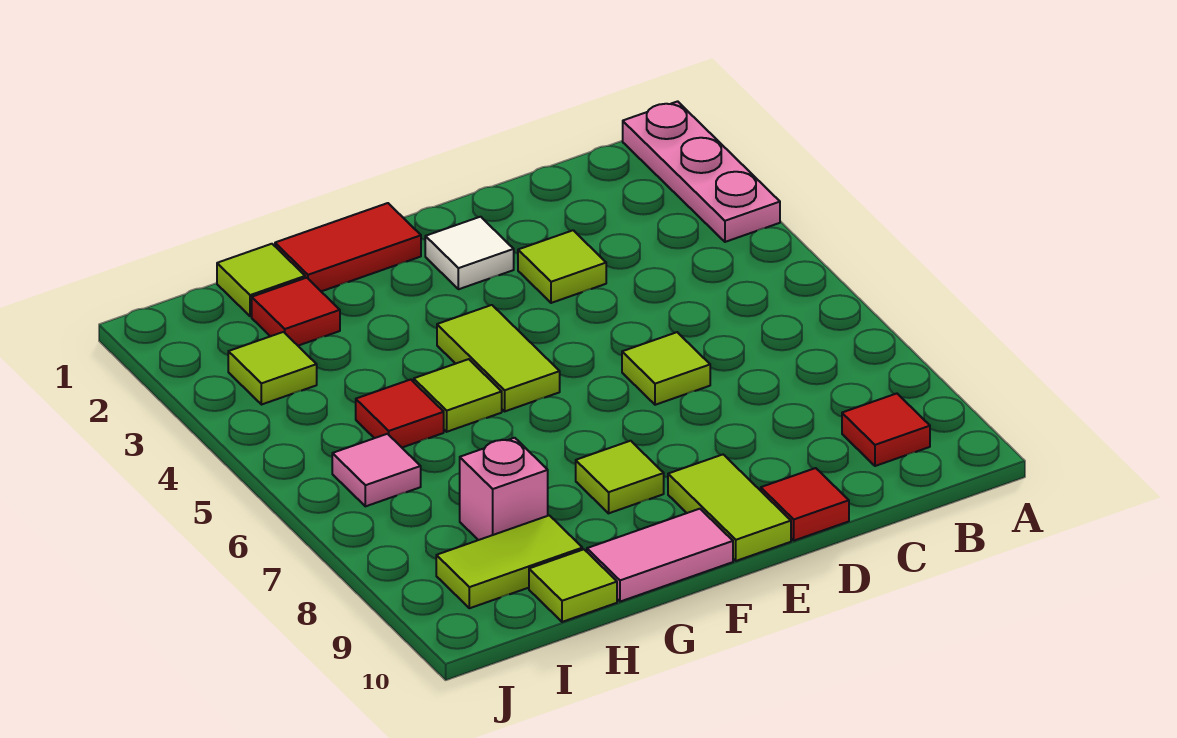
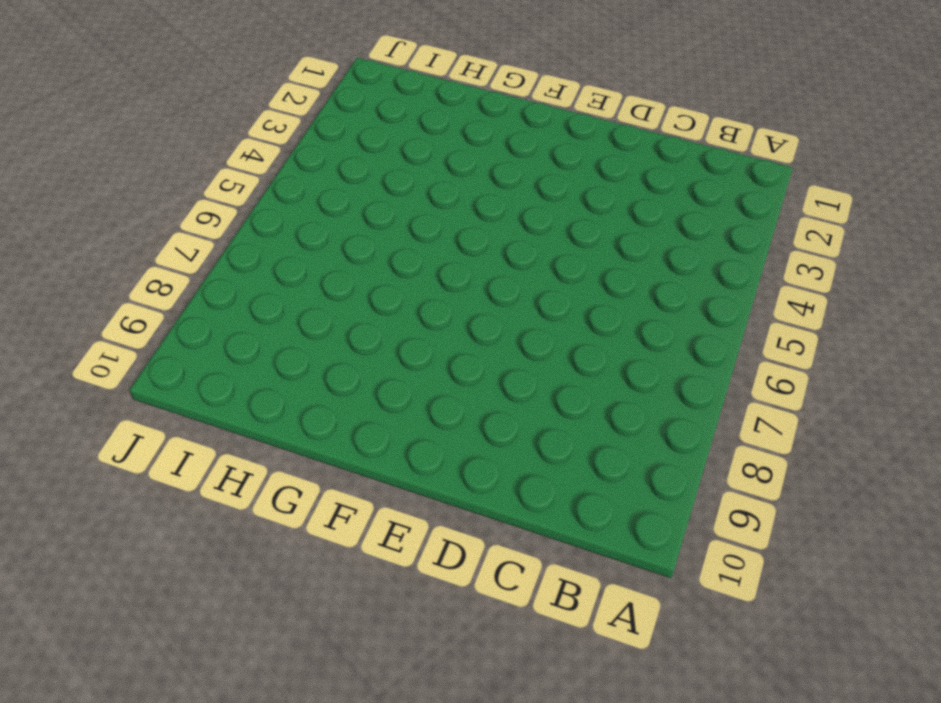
none -> pink 1x3 plate [623,101,780,242]
none -> red 1x1 tile [842,394,930,466]
none -> lime 1x1 tile [518,230,606,303]

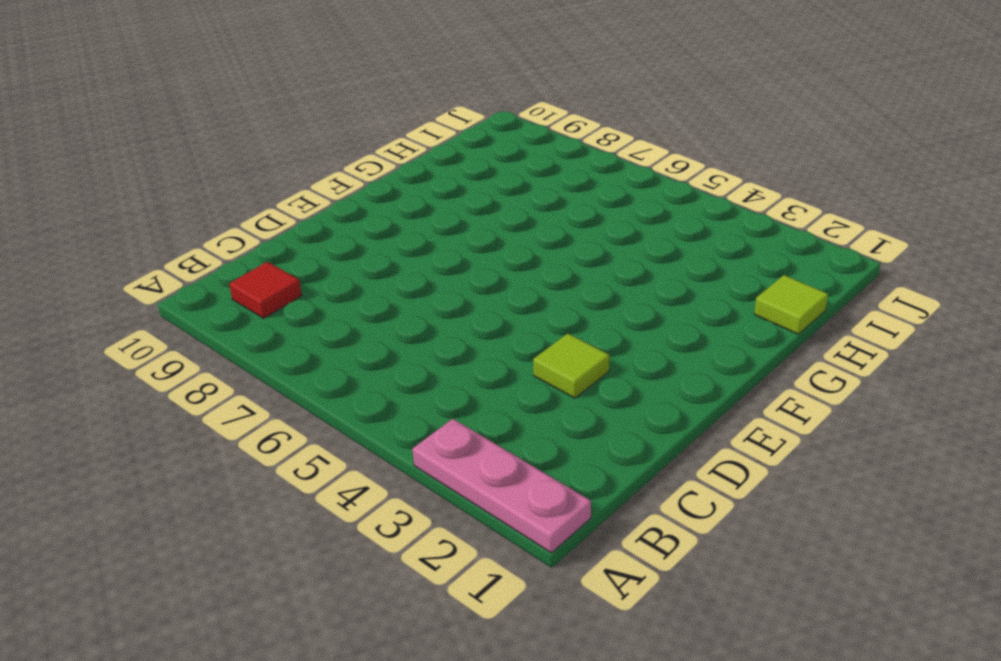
none -> lime 1x1 tile [622,332,710,405]
none -> red 1x1 tile [761,468,849,541]
none -> white 1x1 tile [425,217,514,289]

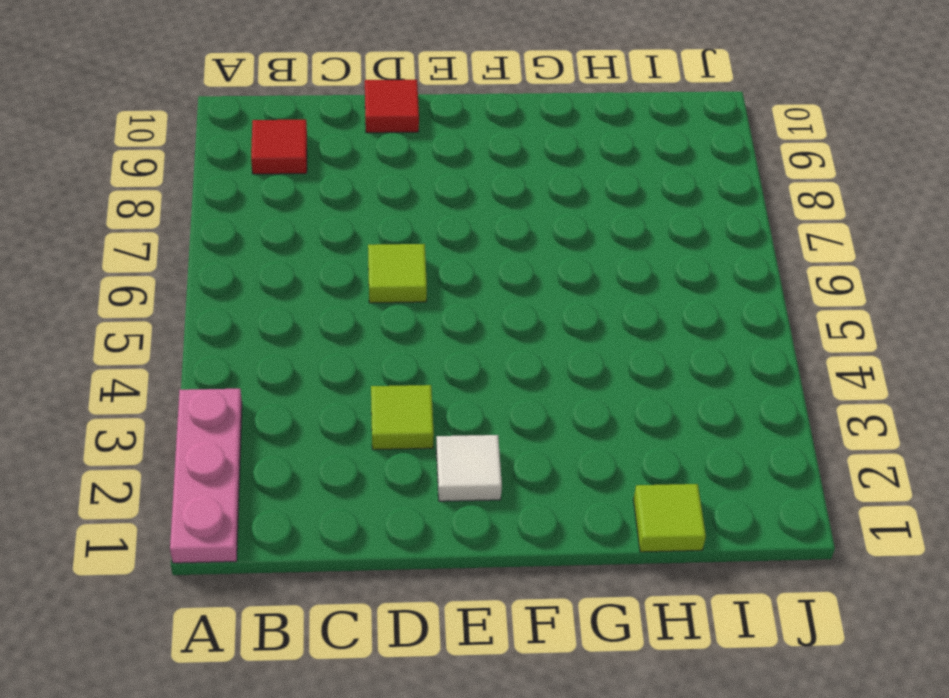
none -> lime 1x2 tile [668,455,791,561]
none -> red 1x2 tile [275,203,421,291]
none -> lime 1x2 tile [437,305,560,411]

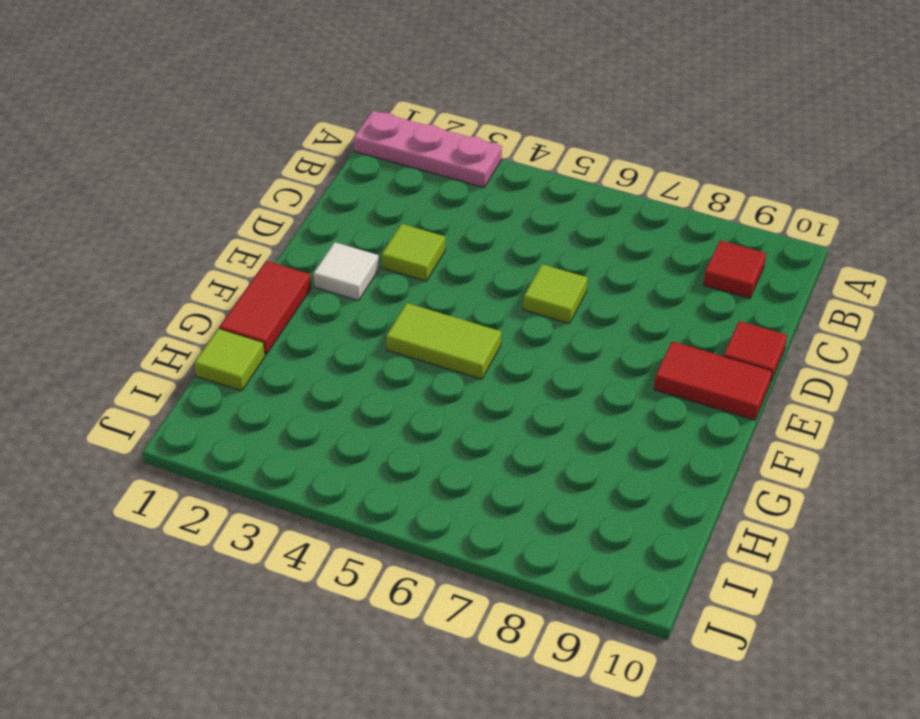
red 1x2 tile [654,341,772,420] -> lime 1x2 tile [668,455,791,561]
none -> lime 1x1 tile [576,441,664,513]
none -> pink 1x2 tile [587,509,733,602]
none -> lime 1x1 tile [414,359,502,432]

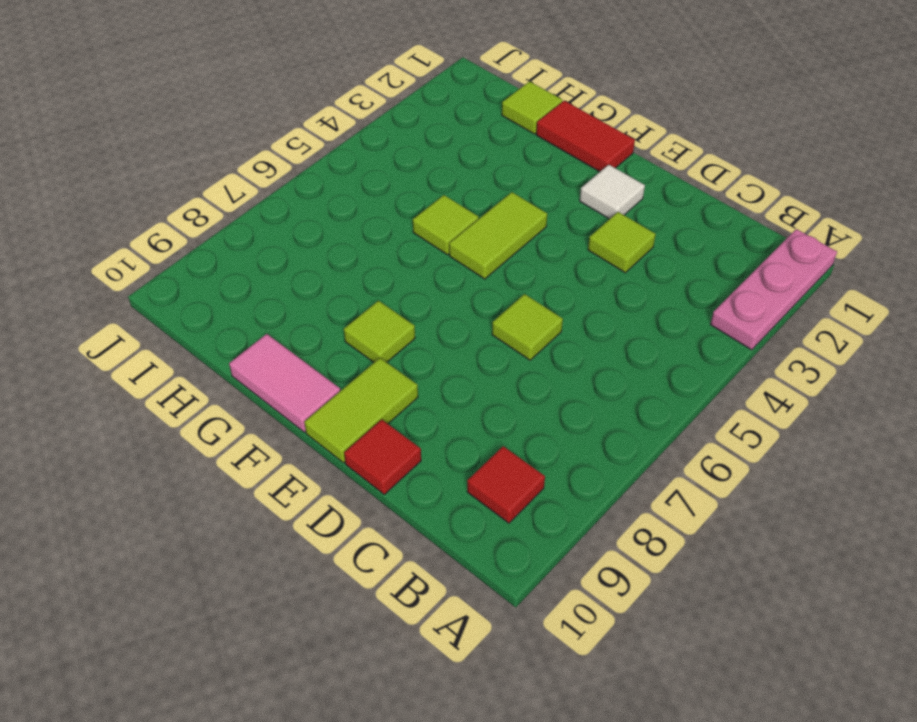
none -> red 1x1 tile [252,278,340,346]
none -> red 1x1 tile [356,380,444,447]
none -> pink 1x1 brick [460,438,548,540]

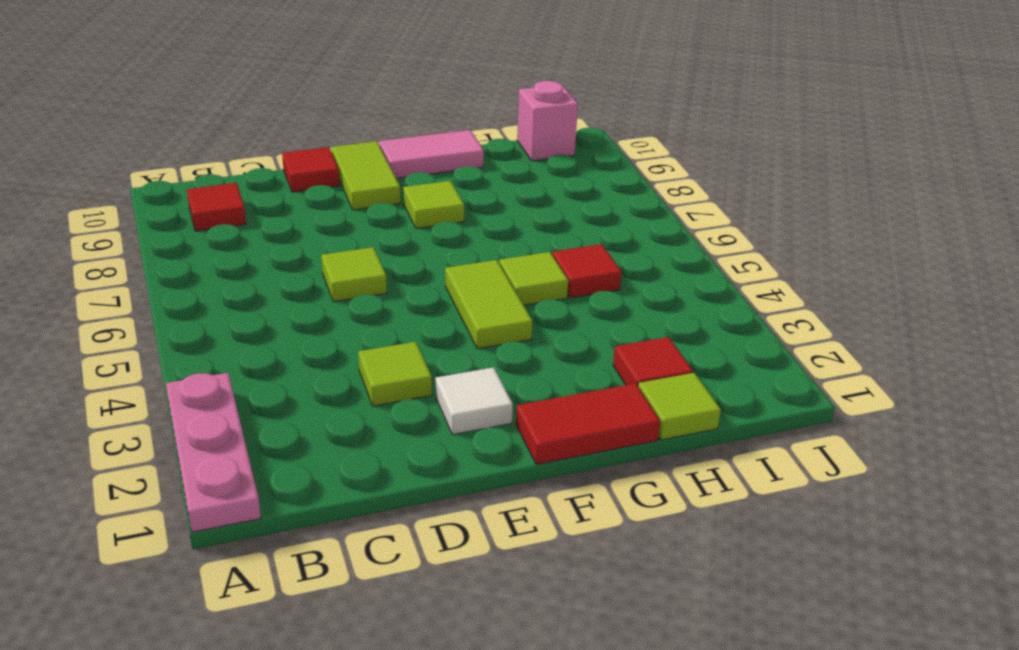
pink 1x1 brick [517,81,578,161] -> pink 1x1 brick moved to [460,438,548,540]
none -> lime 1x2 tile [436,515,582,608]
none -> lime 1x1 tile [529,549,617,622]
none -> lime 1x1 tile [228,332,317,405]

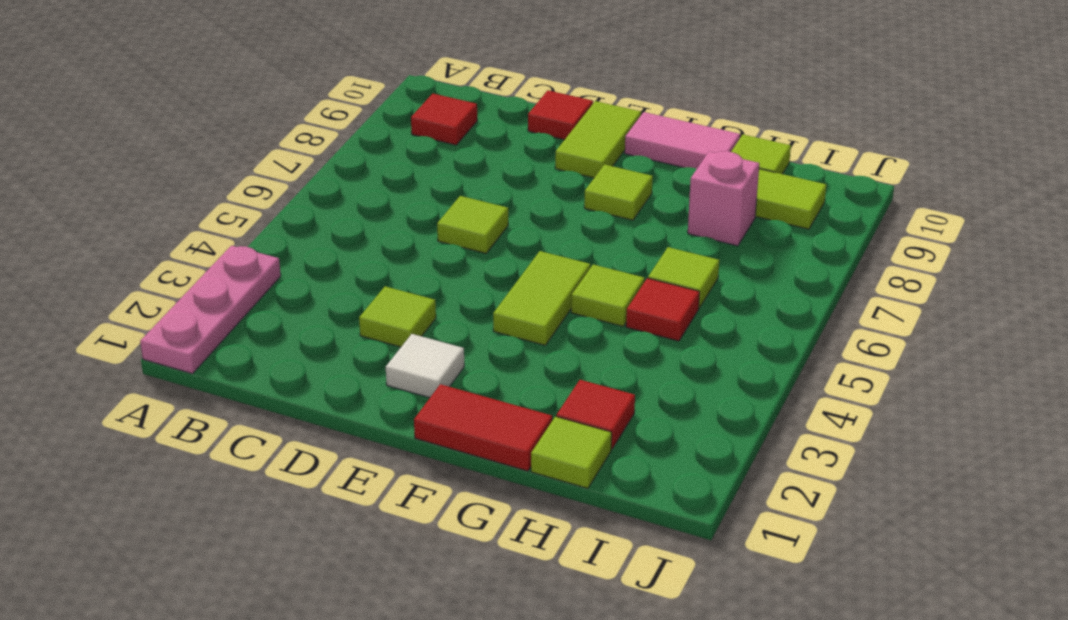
lime 1x1 tile [648,247,719,308] -> lime 1x1 tile moved to [228,332,317,405]
none -> pink 1x1 tile [332,434,421,506]

